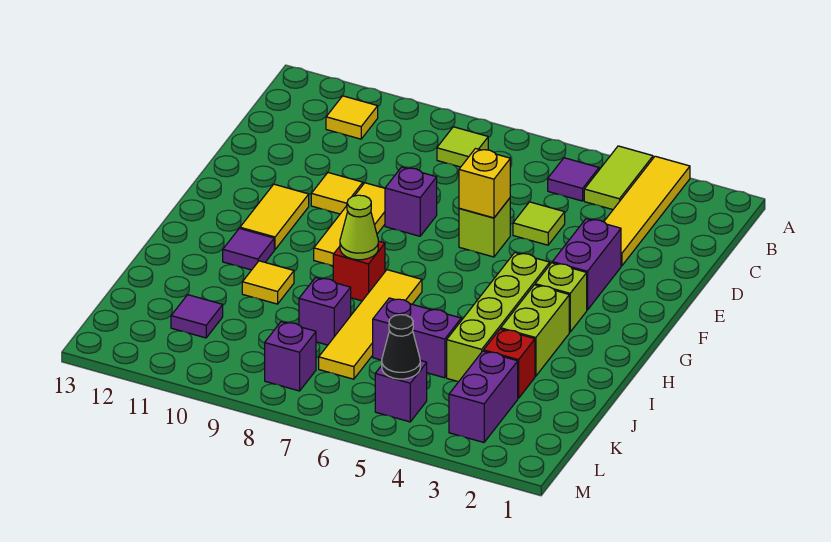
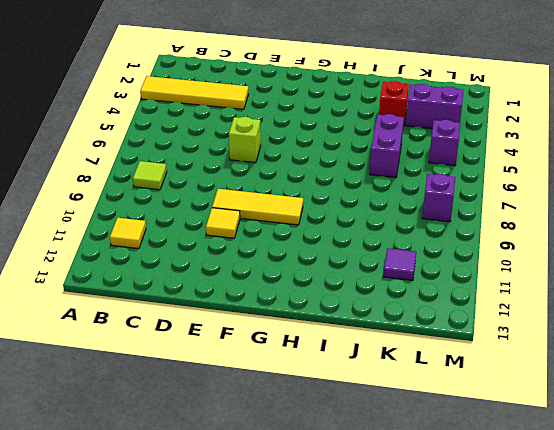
none -> lime 1x2 tile [584,146,653,210]
none -> purple 1x1 tile [548,158,599,201]
none -> lime 1x1 tile [513,202,565,245]

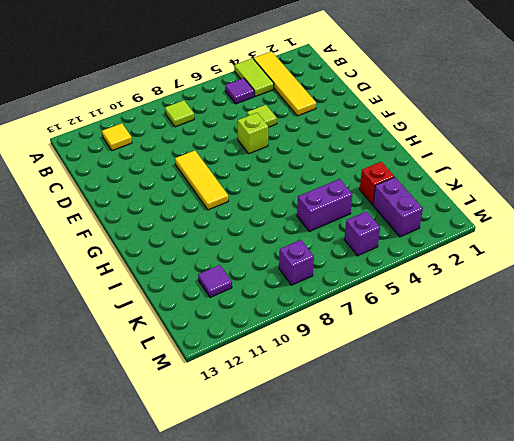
none -> purple 1x2 brick [552,219,621,310]
none -> purple 1x1 brick [385,167,437,236]
none -> yellow 1x1 tile [311,173,363,214]

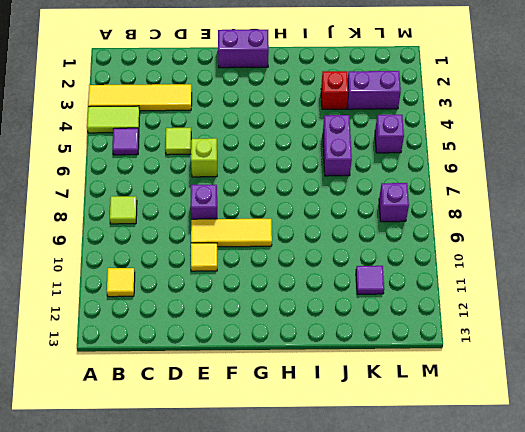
purple 1x2 brick [218,30,269,68] -> purple 1x2 brick moved to [552,219,621,310]
none -> yellow 1x2 tile [240,184,309,250]
none -> lime 1x1 brick [535,263,587,332]
none -> lime 1x4 brick [447,253,550,382]

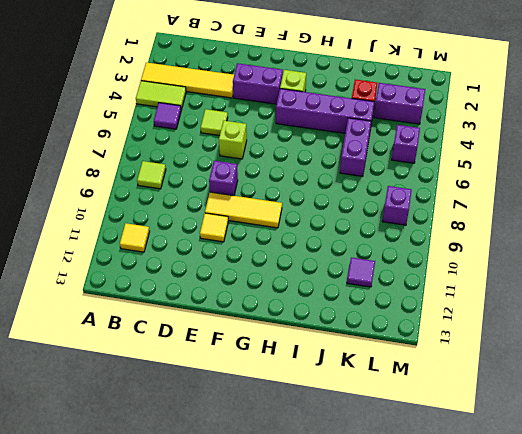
purple 1x4 brick [276,89,374,133] -> lime 1x4 brick [447,253,550,382]
none -> yellow 1x2 tile [240,184,309,250]
none -> lime 1x2 brick [501,285,569,376]
none -> yellow 1x4 tile [319,270,422,379]

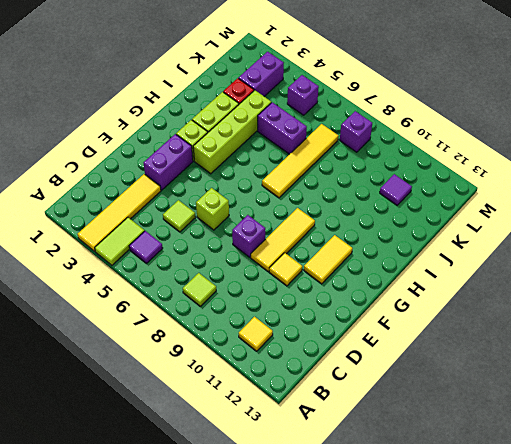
none -> red 1x1 brick [333,241,385,301]
none -> purple 1x1 tile [223,228,274,270]
none -> yellow 1x1 tile [242,261,294,304]

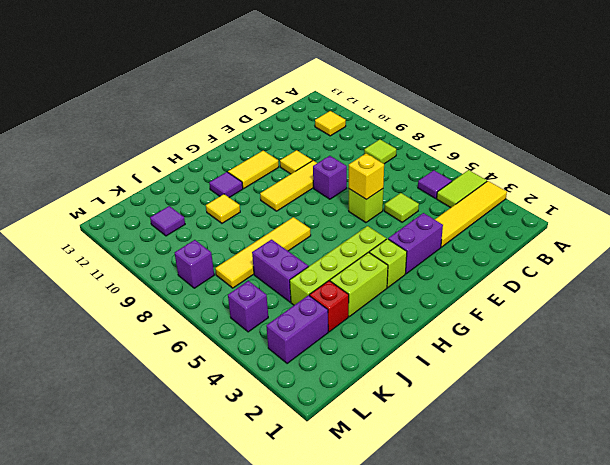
none -> red 1x1 brick [333,241,385,301]
none -> purple 1x1 brick [299,277,351,345]
none -> lime 1x1 cone [340,195,378,260]

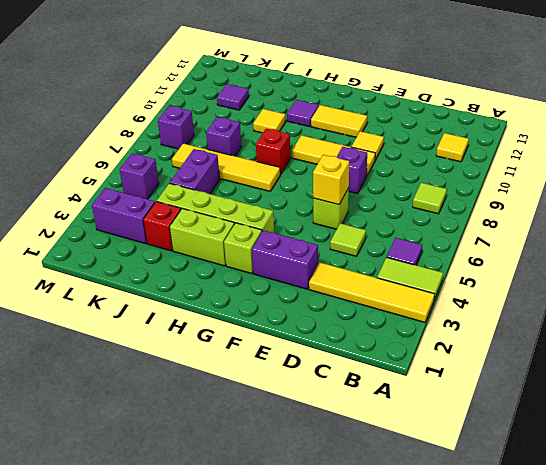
none -> lime 1x1 cone [340,195,378,260]
none -> black 1x1 cone [382,315,420,379]

